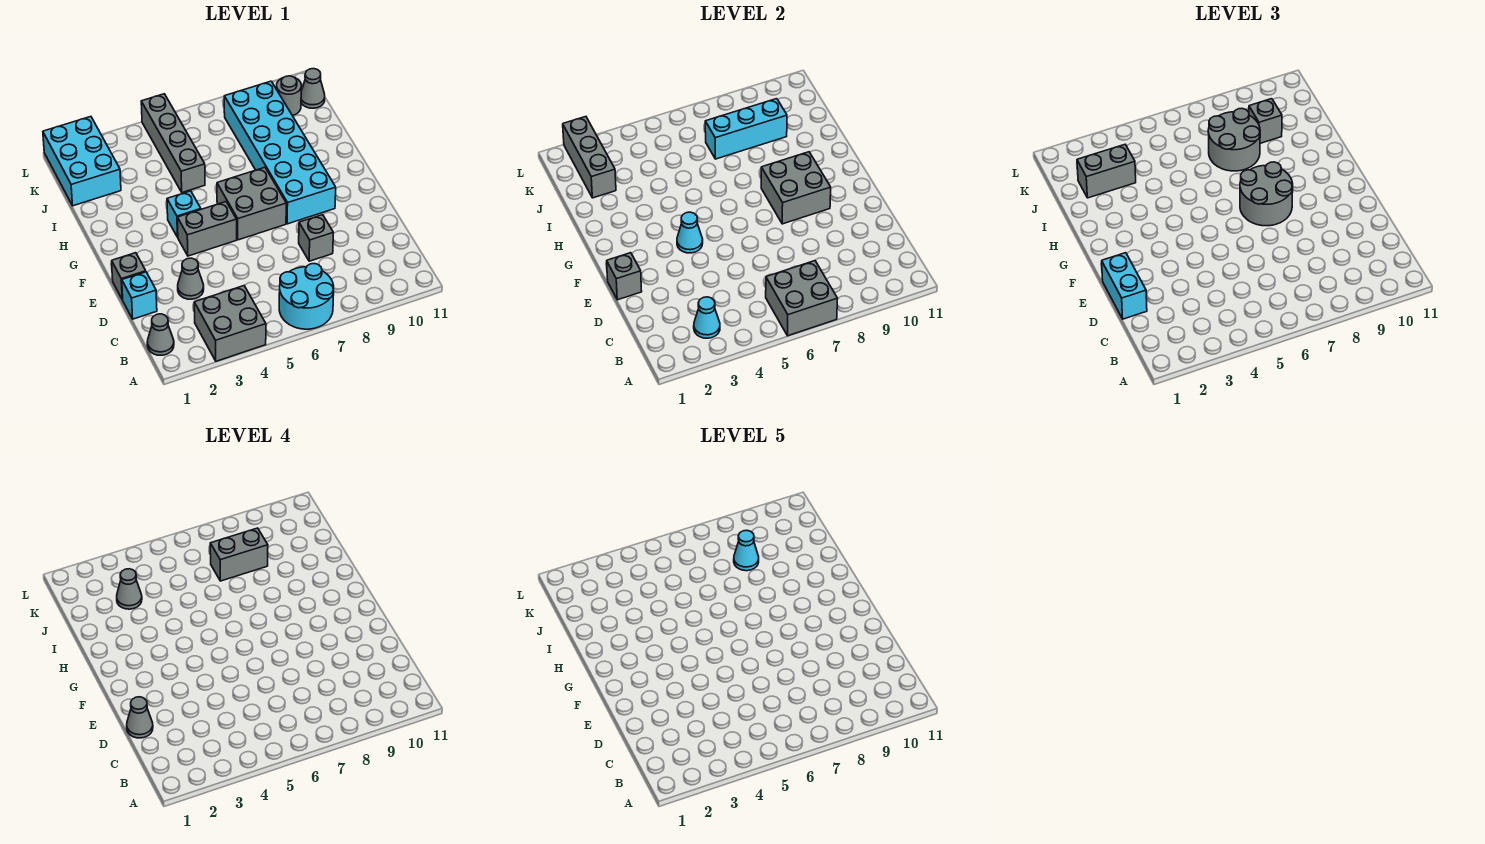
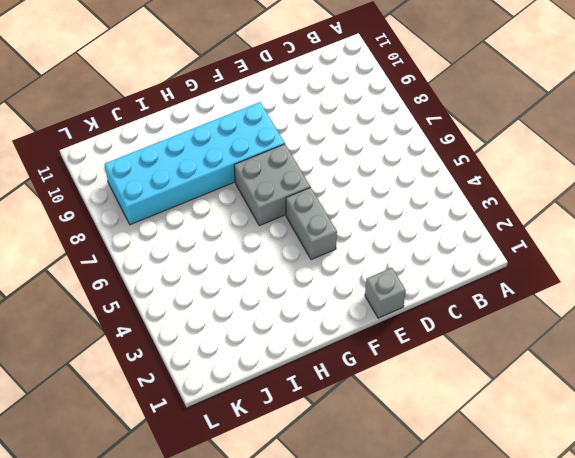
none -> grey 2x2 brick [194,286,266,361]
none -> cyan 2x2 round brick [279,264,334,329]
none -> grey 1x1 cone [147,314,174,355]
none -> cyan 1x1 brick [122,272,157,319]

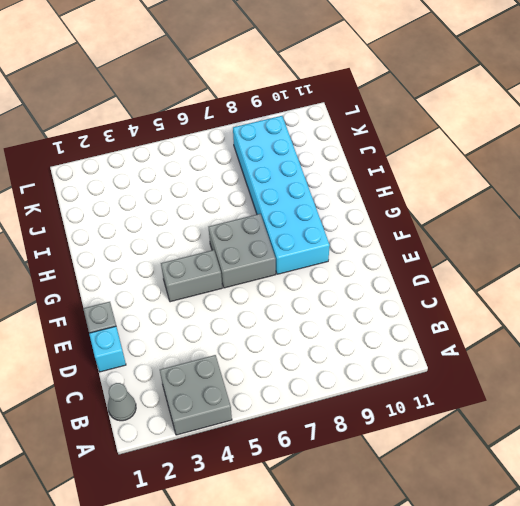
none -> cyan 2x2 round brick [279,264,334,329]
none -> grey 1x1 cone [178,258,204,299]
none -> grey 1x1 brick [299,215,333,261]
none -> cyan 1x1 brick [167,191,201,237]

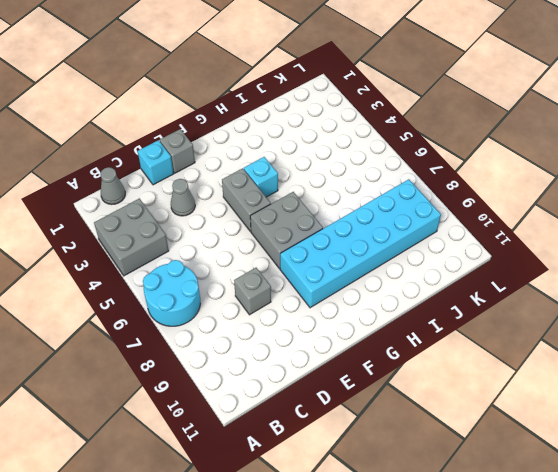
none -> grey 1x4 brick [141,94,205,193]
none -> cyan 2x3 brick [43,117,121,206]
none -> grey 1x1 round brick [277,76,301,115]
none -> grey 1x1 cone [301,69,325,108]

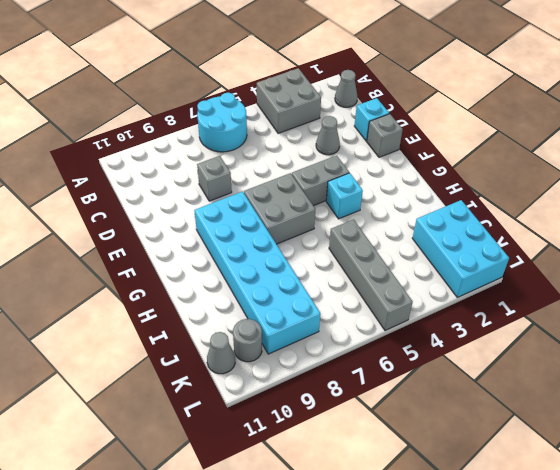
none -> grey 2x2 brick [766,261,838,336]
none -> cyan 1x1 cone [694,297,720,338]
none -> grey 1x1 brick [607,253,642,300]
none -> cyan 1x1 cone [677,212,703,253]

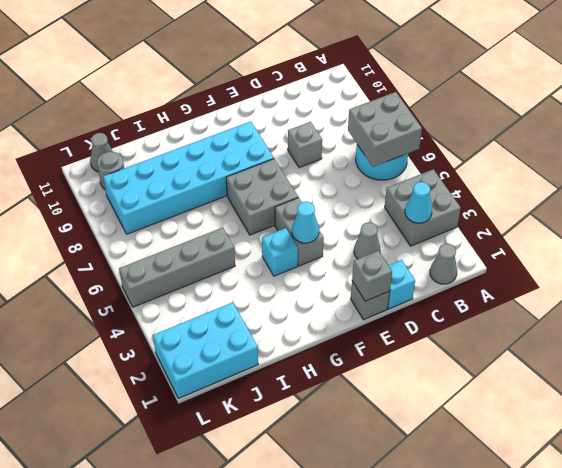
none -> grey 2x2 brick [761,152,831,224]
none -> grey 1x3 brick [563,117,616,198]
none -> cyan 1x3 brick [705,99,787,159]
none -> cyan 1x2 brick [1102,253,1147,319]

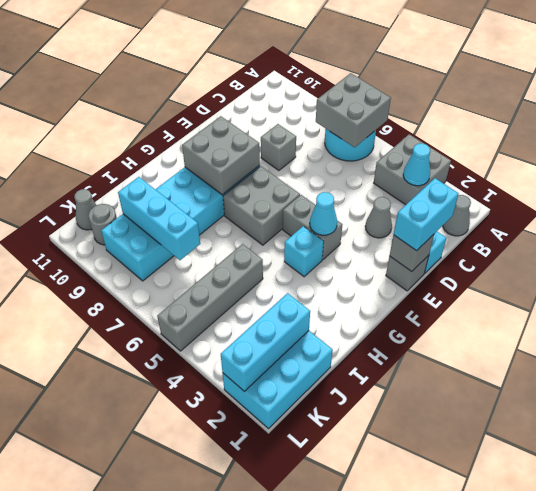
cyan 1x3 brick [221,293,310,392] -> grey 1x3 brick [563,117,616,198]
none -> grey 2x2 round brick [1240,162,1293,226]
none -> grey 2x2 round brick [1208,108,1260,171]
none -> grey 1x2 brick [1077,145,1136,198]
none -> grey 1x1 brick [1249,99,1282,143]

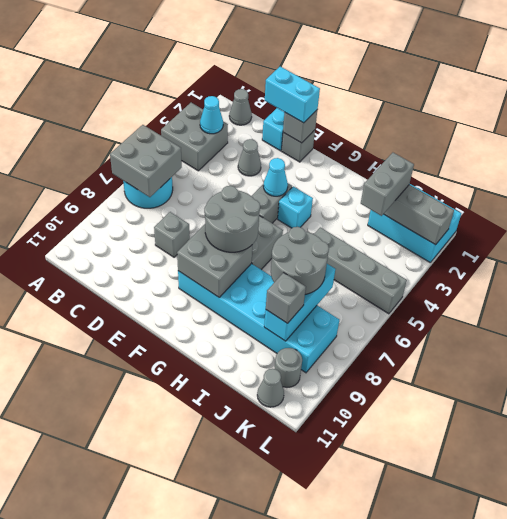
none -> grey 1x1 cone [127,697,153,738]
none -> grey 1x1 cone [117,569,142,609]
none -> grey 1x2 brick [210,528,268,581]
none -> cyan 1x1 cone [734,530,759,571]

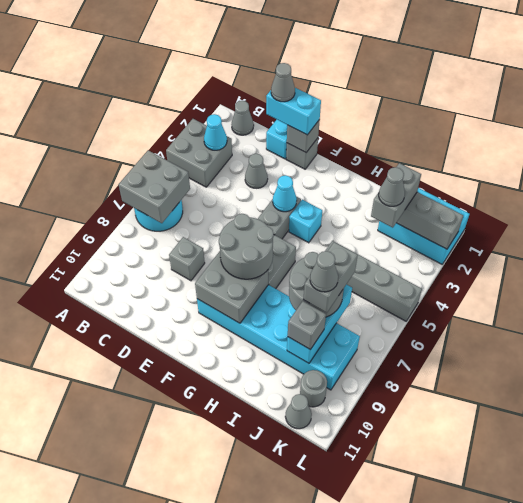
grey 1x1 cone [310,251,338,292] -> cyan 1x1 cone [734,530,759,571]

